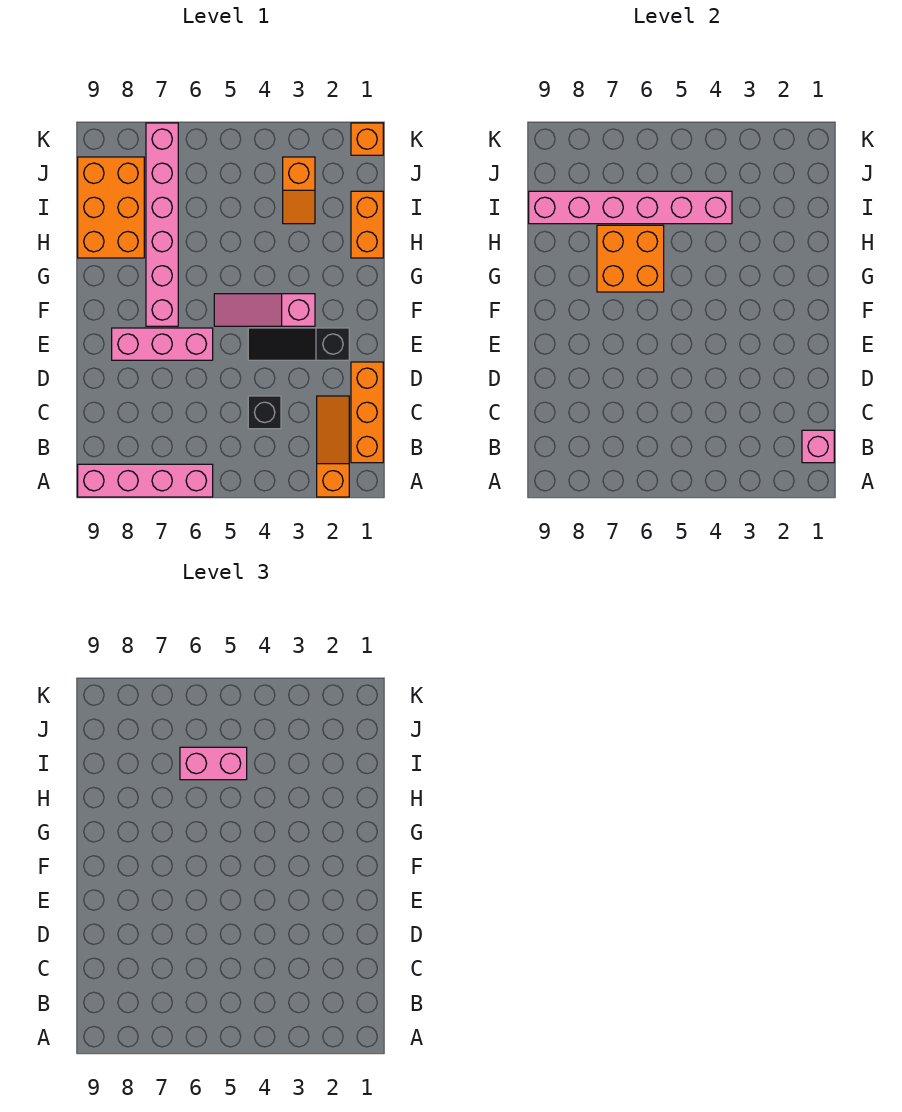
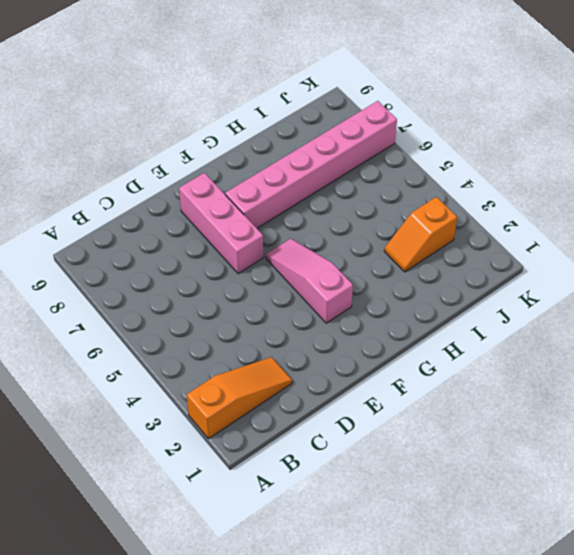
none -> pink 1x4 brick [78,464,213,497]
none -> orange 1x3 brick [351,362,383,463]
none -> black 1x1 brick [248,396,281,429]

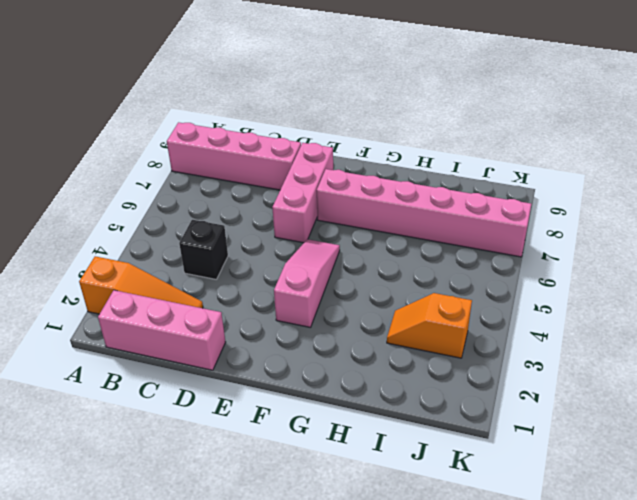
pink 1x4 brick [167,122,301,190] -> pink 1x4 brick turned to [78,464,213,497]
pink 1x3 brick [98,290,226,370] -> orange 1x3 brick [351,362,383,463]
none -> black 1x3 slope [248,328,349,360]
none -> orange 1x2 brick [351,191,383,258]
none -> orange 2x3 brick [78,157,144,258]

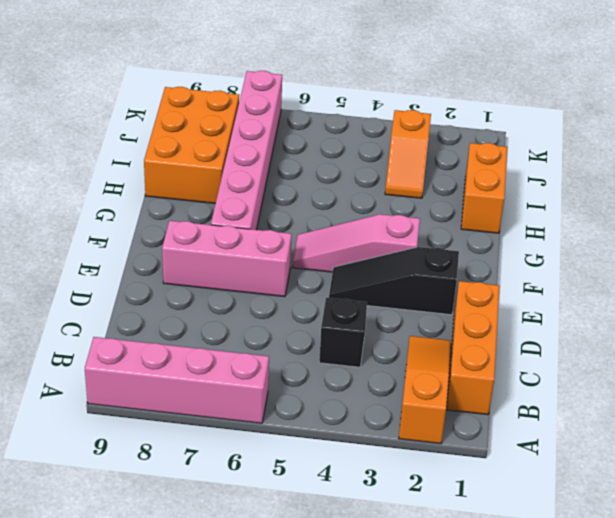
none -> orange 1x1 brick [351,123,383,155]
none -> pink 1x1 brick [802,430,834,463]
none -> orange 2x2 brick [597,225,664,292]

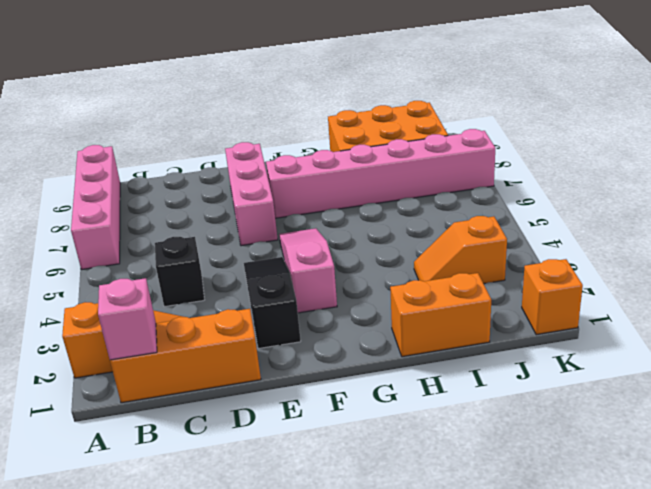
none -> orange 2x2 brick [597,225,664,292]
none -> pink 1x6 brick [529,191,732,224]
none -> pink 1x2 brick [180,747,247,780]

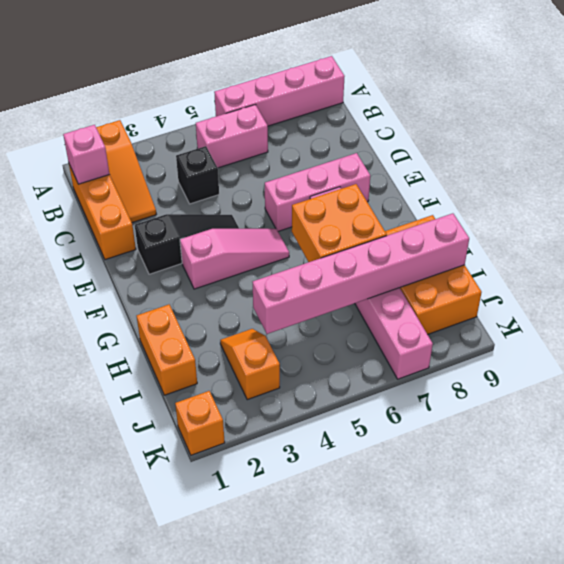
pink 1x2 brick [196,105,268,168] -> pink 1x2 brick moved to [180,747,247,780]

